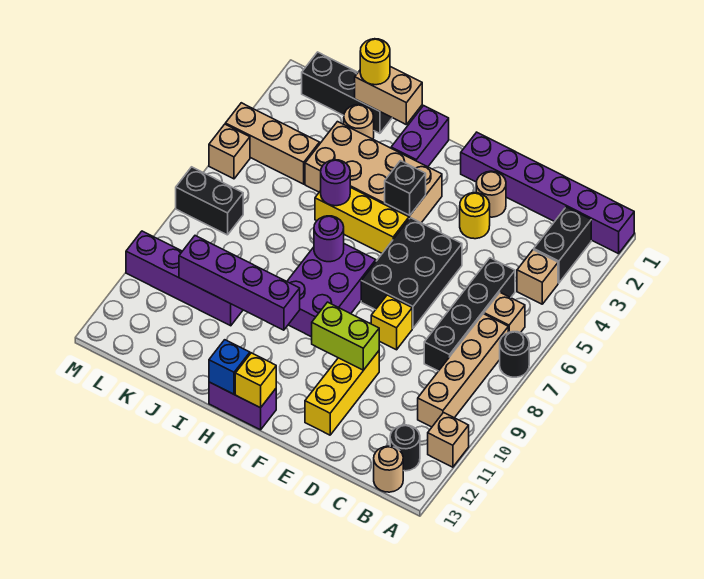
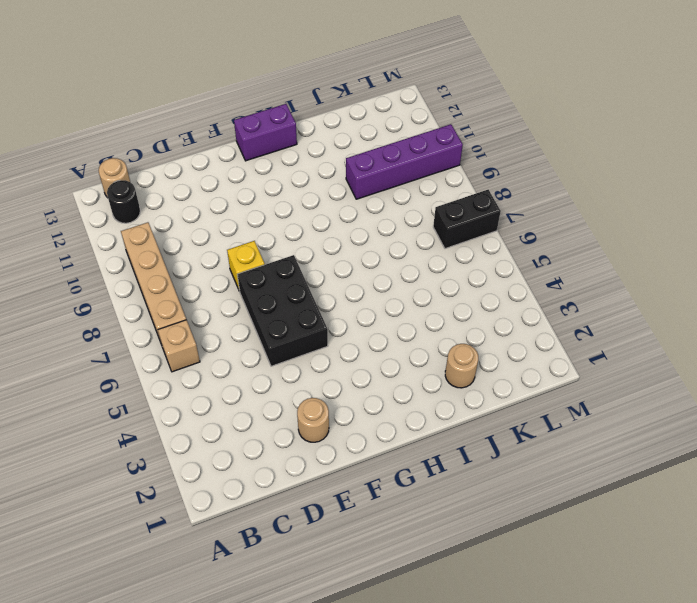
none -> purple 1x6 brick [461,132,634,254]
none -> black 1x1 round brick [500,332,529,377]
none -> tan 1x1 brick [428,413,469,467]
none -> black 1x2 brick [534,207,591,283]

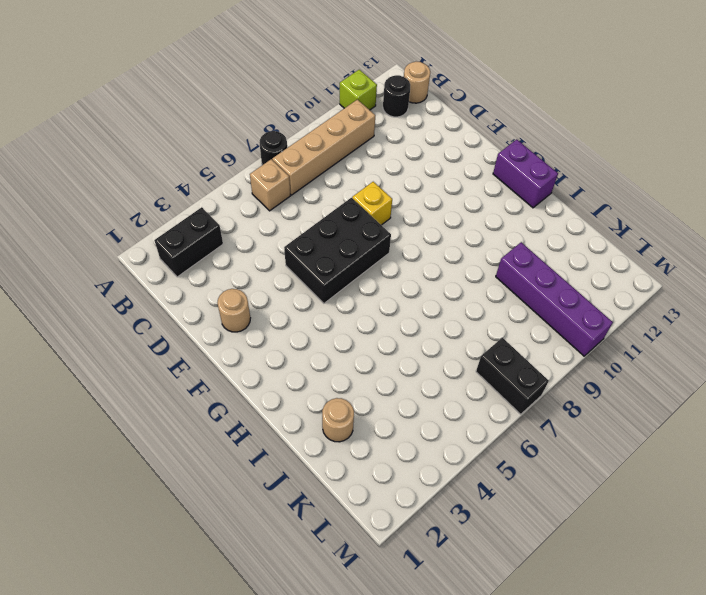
lime 1x1 brick [340,70,377,110] -> tan 1x1 brick [428,413,469,467]
none -> purple 1x6 brick [461,132,634,254]
none -> tan 1x1 brick [517,250,558,304]
none -> black 1x4 brick [424,258,515,371]
none -> yellow 1x1 round brick [460,193,490,239]

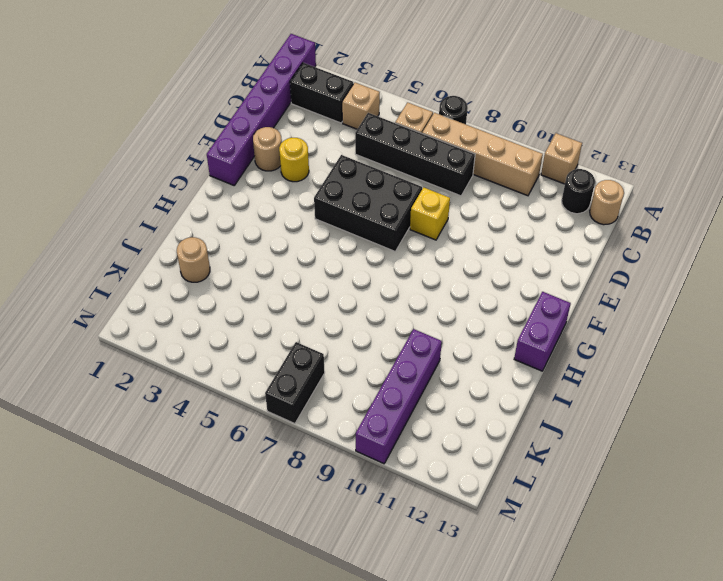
none -> yellow 1x3 brick [305,351,379,435]
none -> tan 2x4 brick [305,122,442,223]
none -> yellow 1x3 brick [315,187,409,253]
none -> purple 2x3 brick [287,244,376,337]

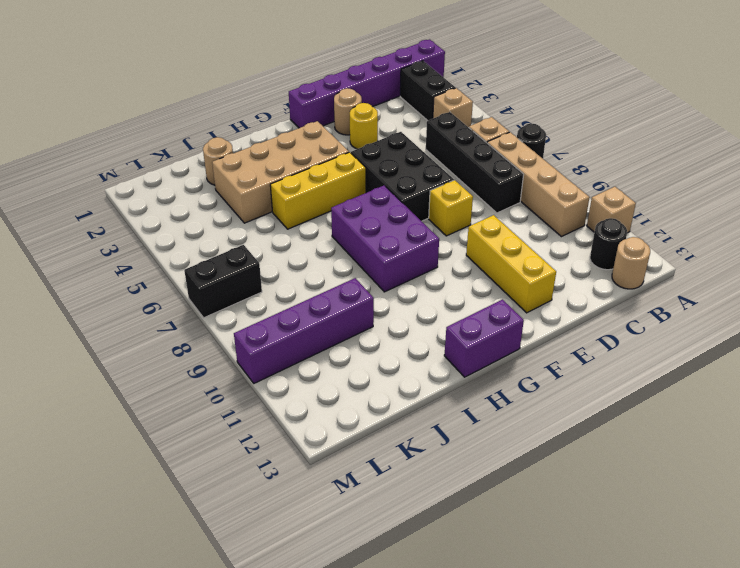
none -> purple 1x2 brick [391,106,449,167]
none -> black 1x3 brick [302,52,392,133]
none -> tan 1x3 brick [225,103,320,184]
none -> tan 1x1 brick [209,124,250,179]

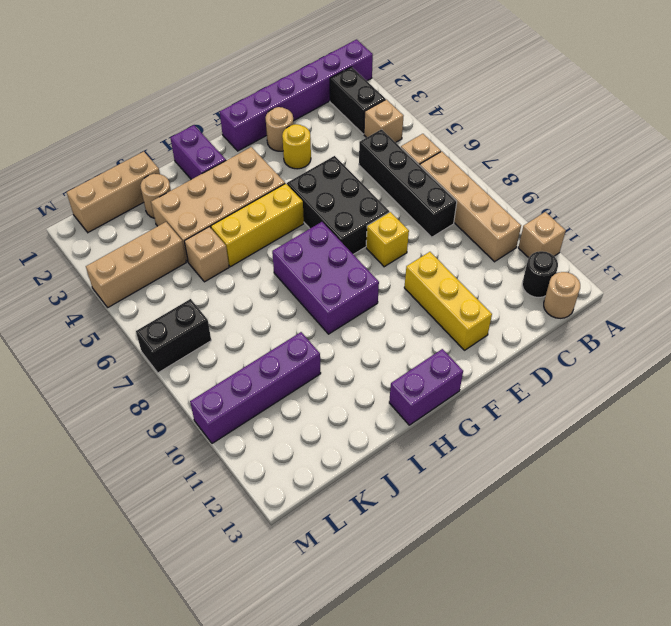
tan 1x3 brick [67,151,160,232] -> black 1x3 brick [302,52,392,133]
tan 1x1 brick [184,227,229,282] -> tan 1x1 brick moved to [209,124,250,179]
none -> black 1x1 round brick [500,332,529,377]
none -> lime 1x2 brick [312,302,379,370]
none -> black 1x1 brick [385,161,426,215]
none -> yellow 1x1 brick [235,353,276,408]

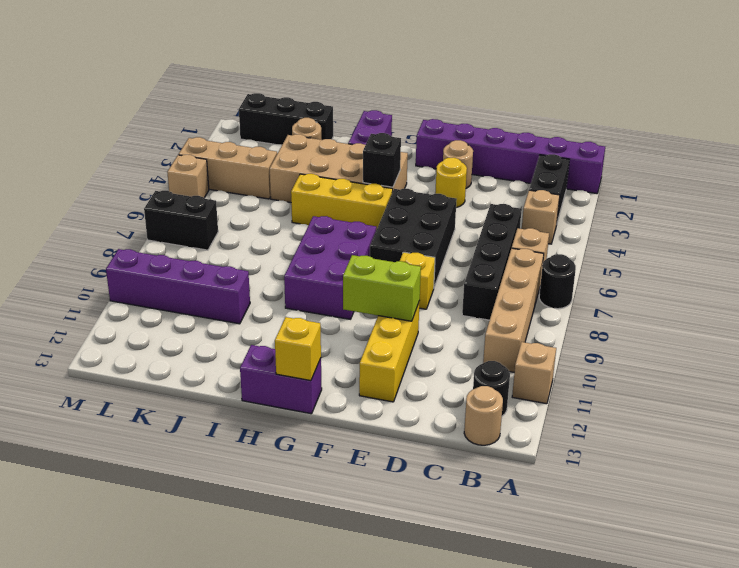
none -> purple 1x1 round brick [314,216,344,262]
none -> purple 1x4 brick [179,236,300,330]
none -> blue 1x1 brick [209,340,250,394]
none -> tan 1x2 brick [355,67,422,124]

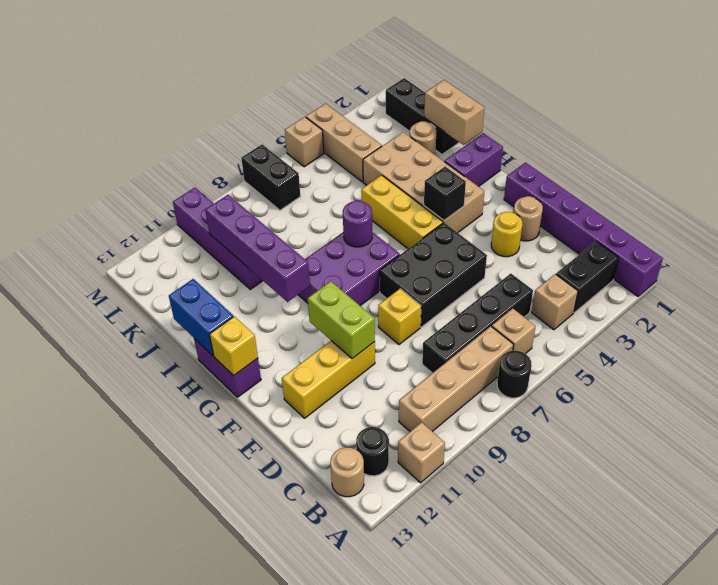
blue 1x2 brick [169,279,233,356] -> blue 1x1 brick [209,340,250,394]
none -> purple 1x1 round brick [321,160,350,206]
none -> yellow 1x1 round brick [360,39,390,85]

